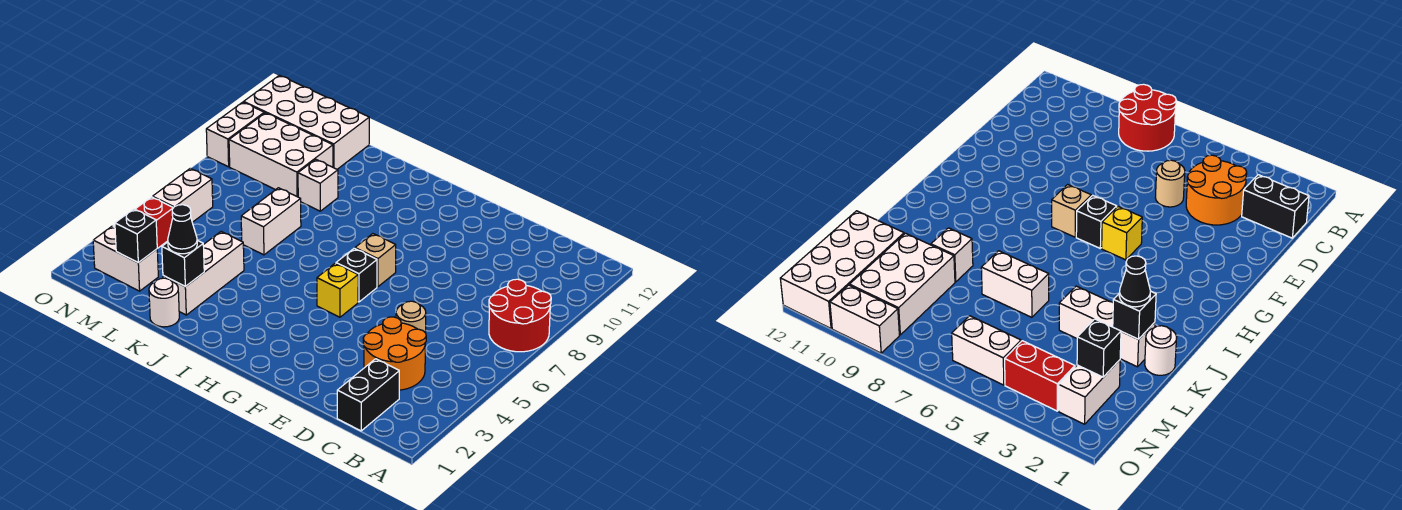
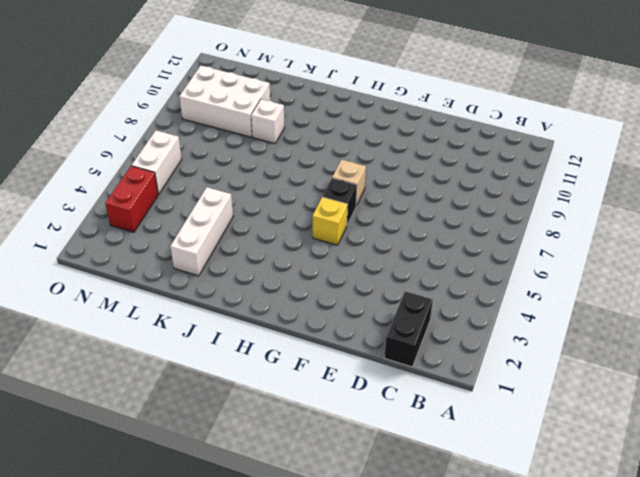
none -> red 2x2 round brick [489,279,551,352]
none -> orange 2x2 round brick [363,317,426,390]
none -> tan 1x1 round brick [396,301,426,333]

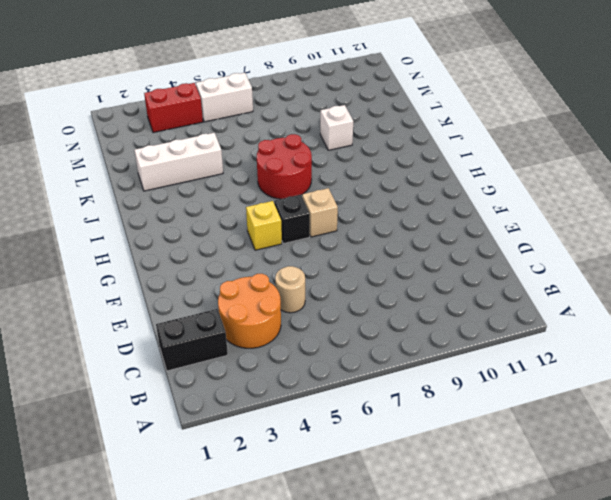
red 2x2 round brick [257,134,312,199] -> red 2x2 round brick moved to [489,279,551,352]
none -> white 1x1 round brick [149,278,179,327]
none -> white 1x2 brick [241,188,301,255]
none -> white 2x3 brick [229,113,333,197]

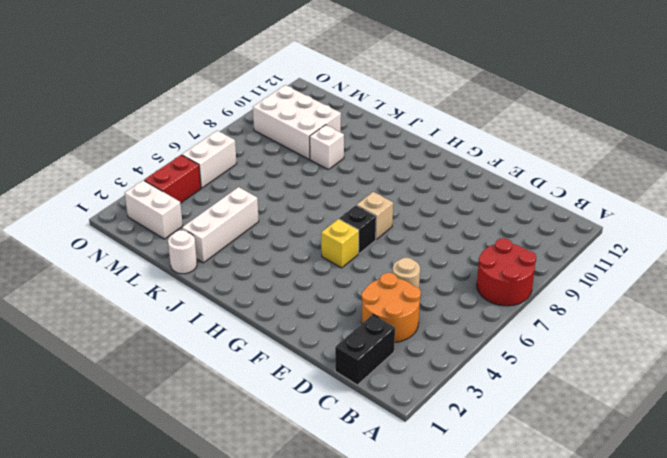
none -> white 1x2 brick [241,188,301,255]
none -> white 2x4 brick [244,75,369,169]
none -> white 1x2 brick [206,102,264,167]

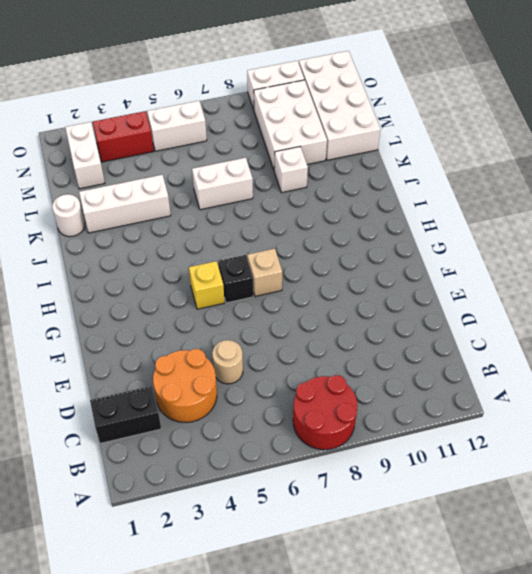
none -> black 1x1 brick [162,240,204,287]
none -> black 1x1 brick [115,209,157,263]
none -> black 1x1 cone [168,205,197,254]

